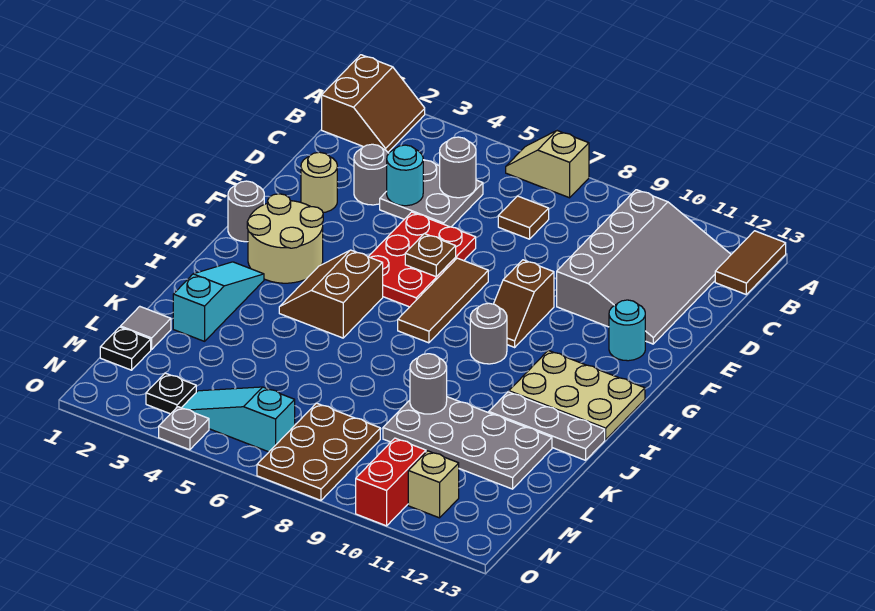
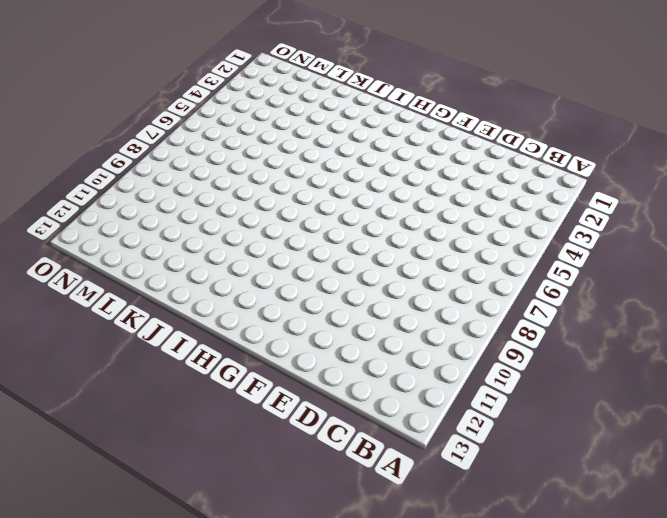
none -> brown 2x2 slope [322,55,425,152]
none -> tan 1x2 slope [506,131,589,198]
none -> brown 1x2 tile [715,231,786,294]
none -> grey 3x4 slope [557,190,731,344]

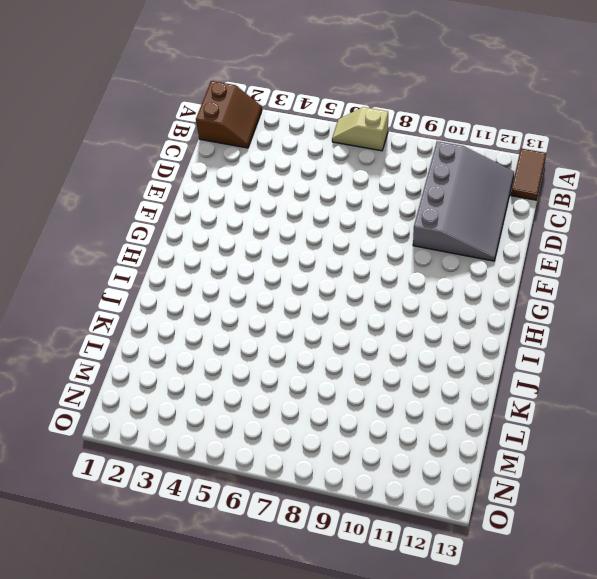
none -> grey 2x2 plate [380,160,483,227]
none -> brown 1x1 tile [498,196,549,239]
none -> grey 1x1 round brick [354,144,389,205]
none -> tan 1x1 round brick [301,152,337,213]

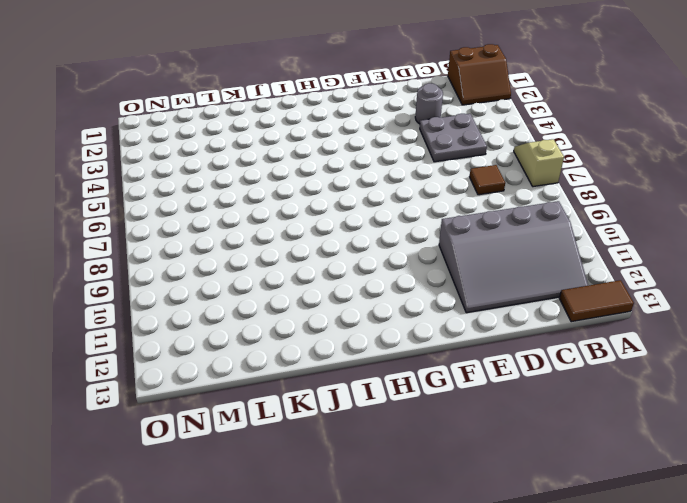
none -> tan 1x1 round brick [301,152,337,213]
none -> red 2x3 plate [368,212,476,307]
none -> brown 1x3 tile [398,258,488,343]
none -> brown 1x2 slope [494,260,554,347]

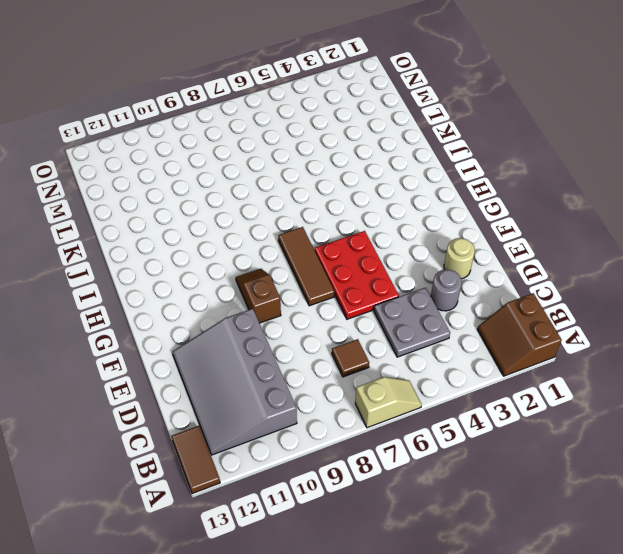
none -> cyan 1x1 round brick [609,300,645,361]
none -> grey 1x1 round brick [228,181,264,242]
none -> tan 2x2 round brick [247,194,323,283]
none -> brown 2x2 slope [279,250,383,338]

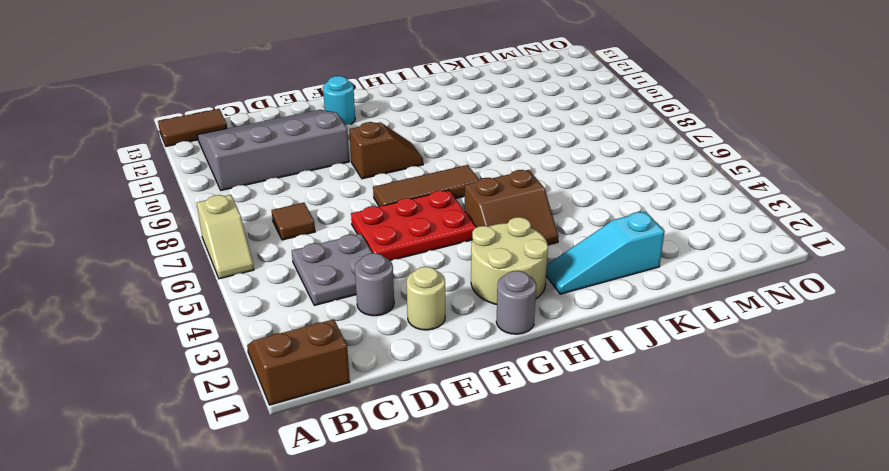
none -> grey 1x1 round brick [470,303,507,364]
none -> tan 2x3 plate [509,350,645,440]
none -> grey 1x3 plate [489,392,605,460]
none -> grey 2x4 plate [383,397,552,489]

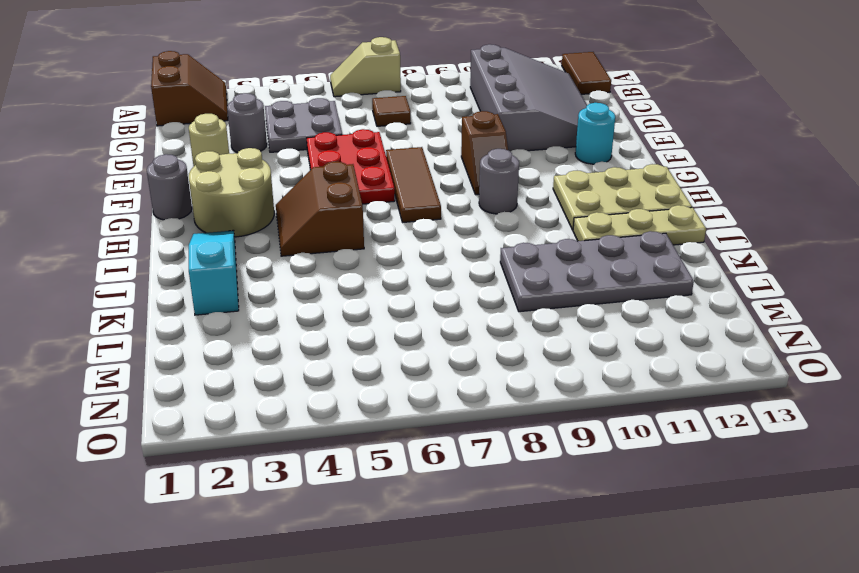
tan 1x3 plate [573,205,706,245] -> grey 1x3 plate [489,392,605,460]
none -> grey 1x1 tile [121,306,171,349]
none -> black 1x1 plate [100,327,151,370]
none -> brown 2x3 plate [257,403,380,500]
none -> black 1x1 plate [146,373,196,414]

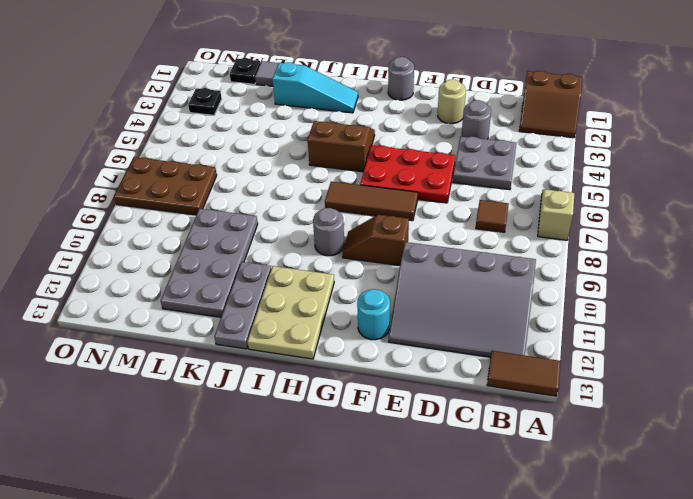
none -> tan 2x2 round brick [247,194,323,283]
none -> cyan 1x3 slope [182,387,295,452]
none -> red 1x2 brick [356,438,426,526]
none -> tan 1x1 brick [408,451,459,518]

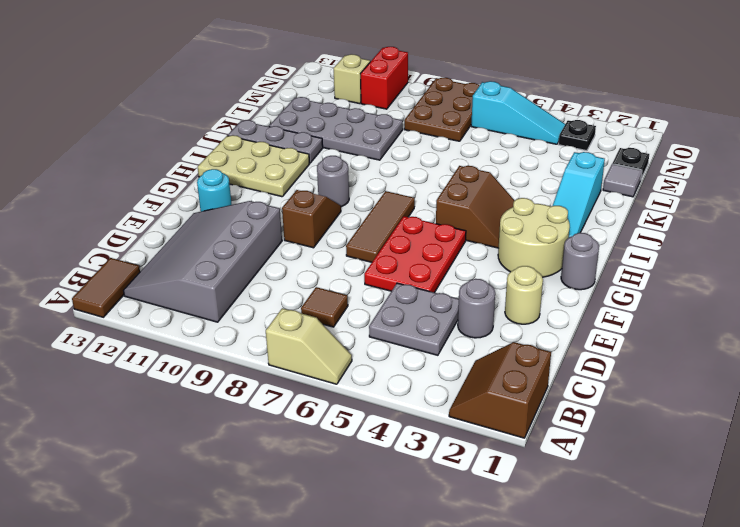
none -> grey 1x1 plate [159,407,209,450]
none -> grey 1x1 round brick [440,137,476,198]
none -> cyan 1x1 round brick [387,145,423,206]
none -> brown 1x1 plate [405,234,456,277]

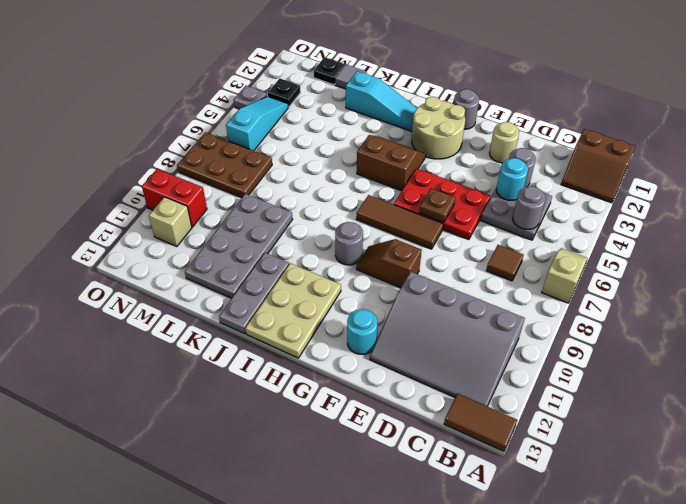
none -> grey 1x1 round brick [410,354,447,414]

